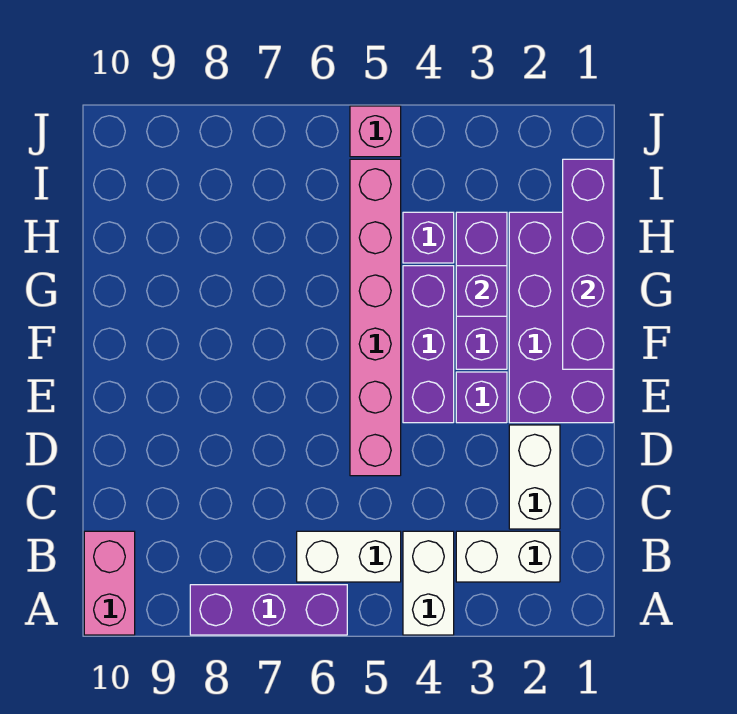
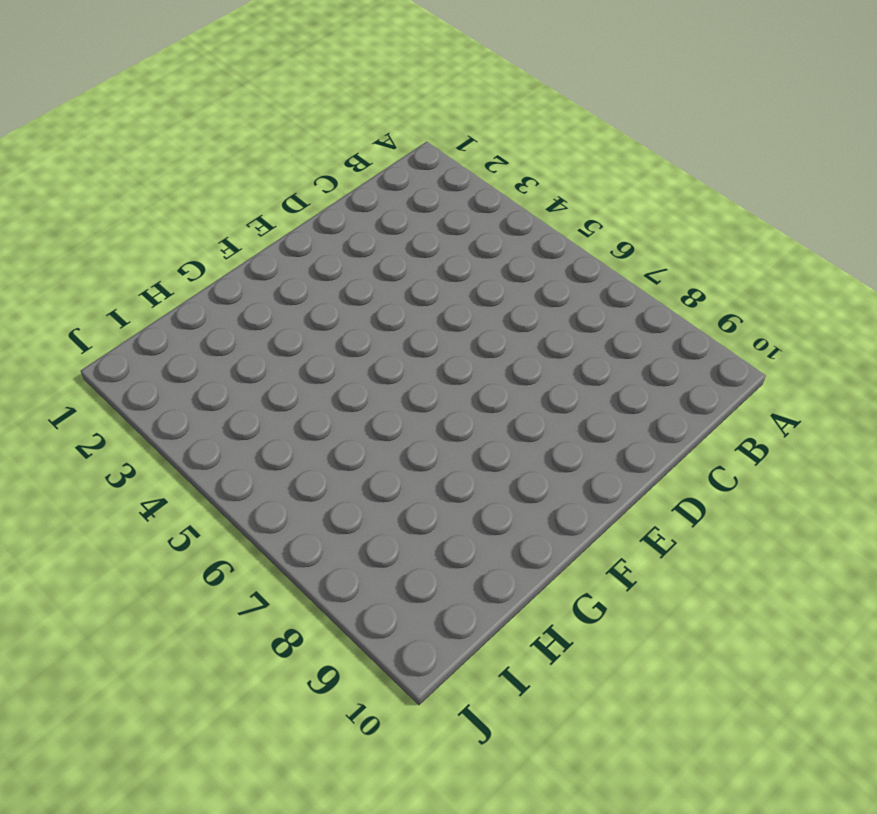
none -> white 1x2 brick [403,531,454,635]
none -> purple 1x3 brick [190,585,347,635]
none -> pink 1x2 brick [84,531,135,635]

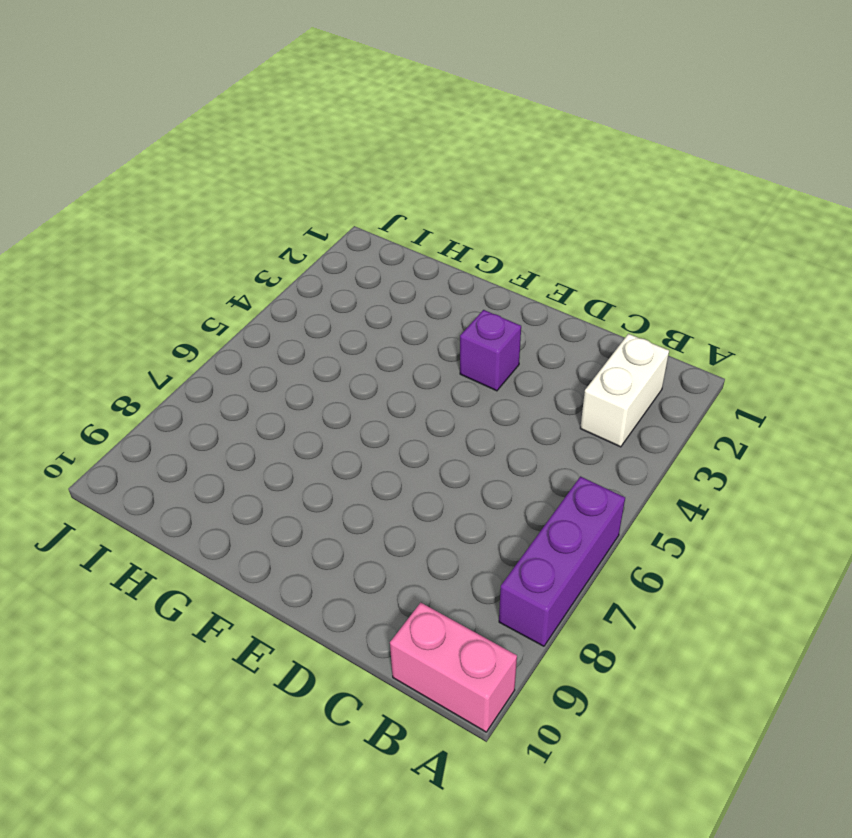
none -> white 1x2 brick [403,531,454,635]
none -> white 1x2 brick [297,531,401,582]
none -> white 1x2 brick [509,425,560,529]

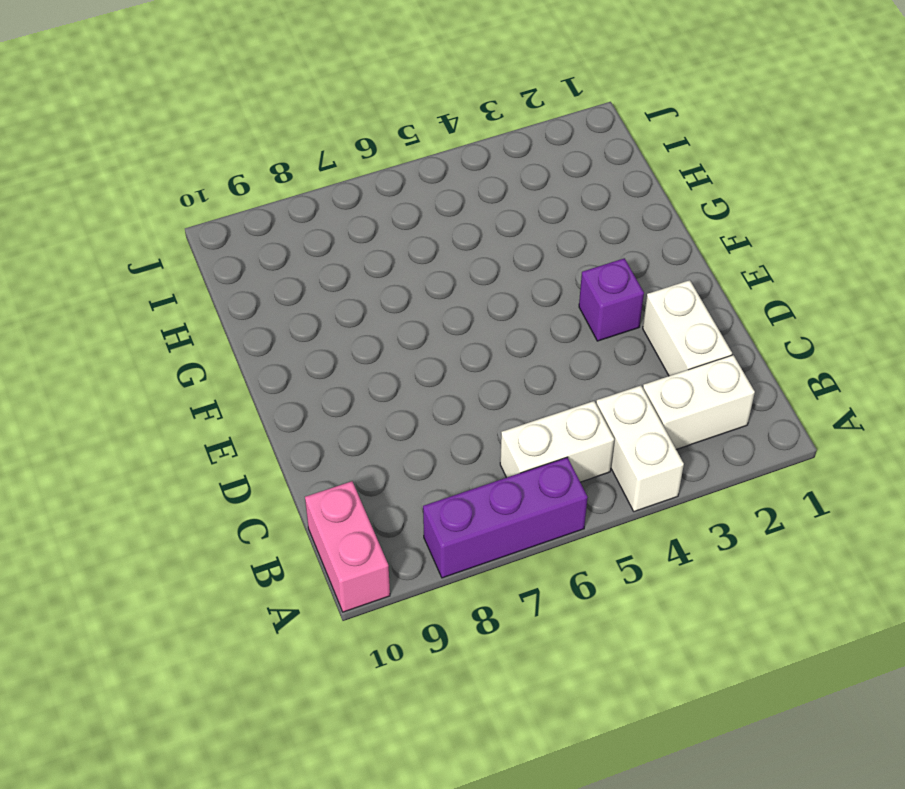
none -> pink 1x6 brick [350,159,401,476]
none -> purple 2x4 brick [509,212,613,423]
none -> purple 1x3 brick [403,266,454,423]

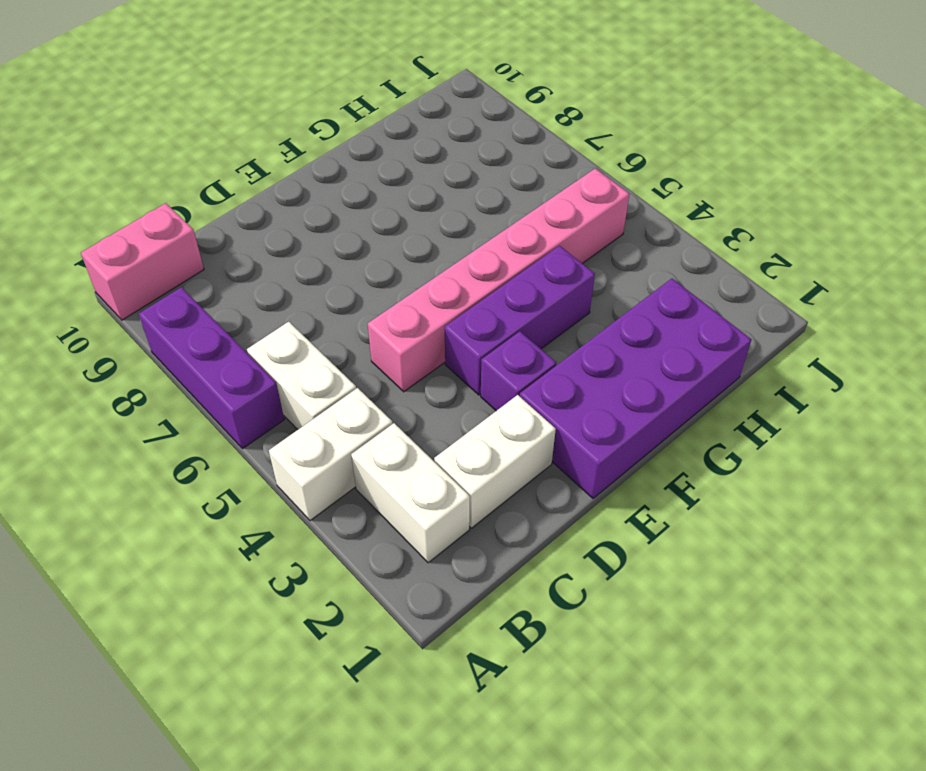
none -> purple 1x3 brick [456,212,507,369]
none -> purple 1x1 brick [403,212,454,263]
none -> pink 1x1 brick [350,106,401,157]

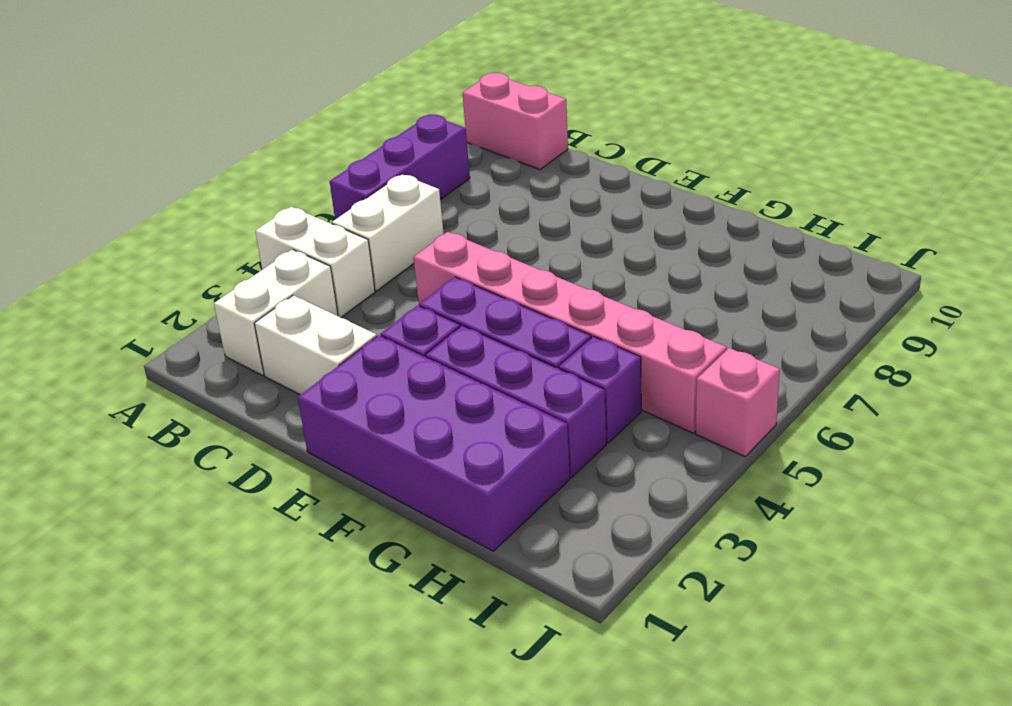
none -> purple 1x4 brick [563,159,613,369]
none -> purple 1x1 brick [456,266,507,316]

